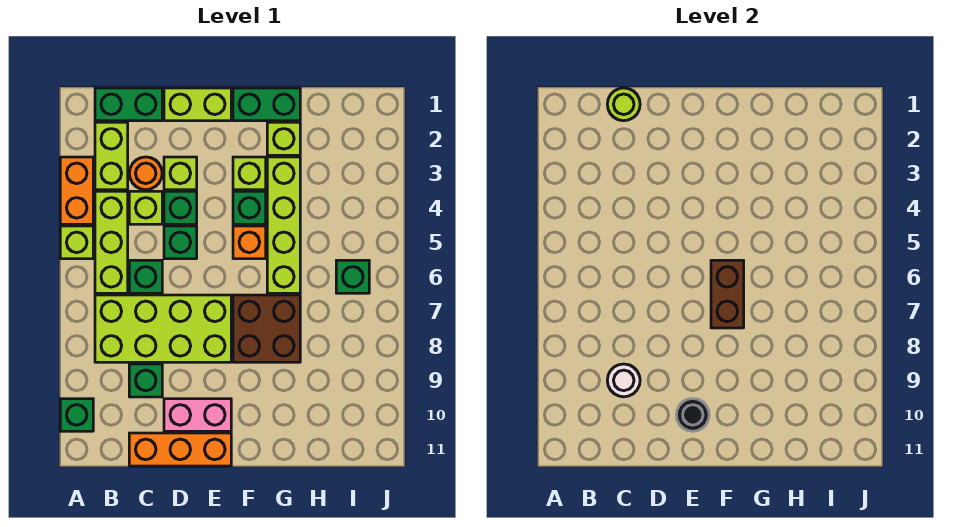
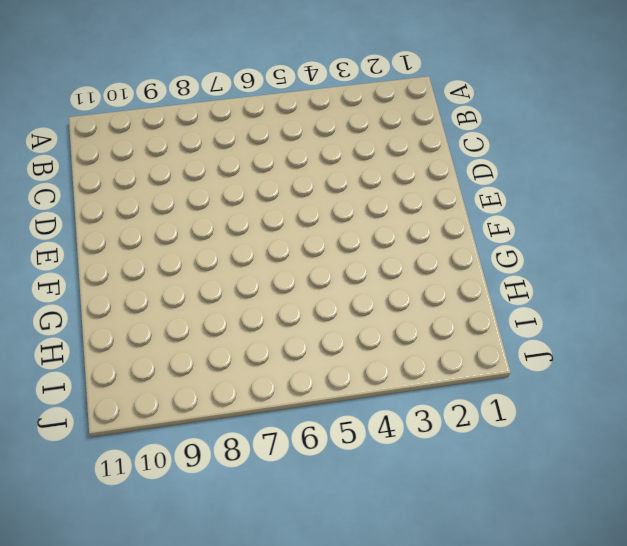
none -> orange 1x2 brick [60,157,93,224]
none -> lime 1x1 brick [60,226,93,259]
none -> green 1x1 brick [60,399,93,431]

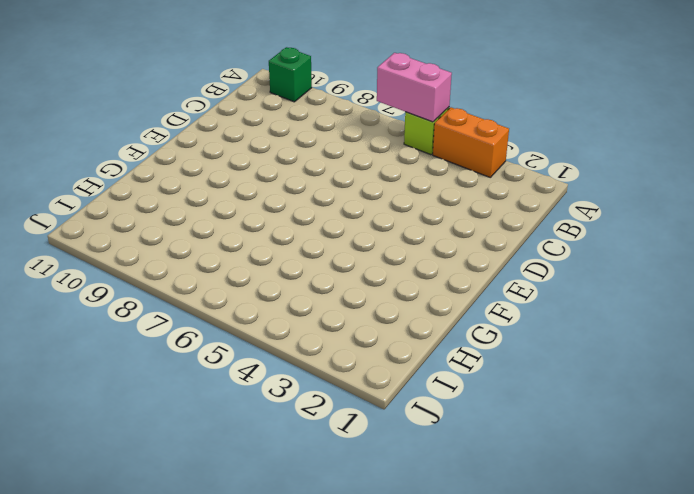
pink 1x2 brick [377,53,452,122] -> pink 1x2 brick turned to [164,399,231,431]
none -> green 1x2 brick [95,88,162,121]
none -> lime 1x2 brick [95,122,128,190]
none -> lime 1x3 brick [95,191,128,293]

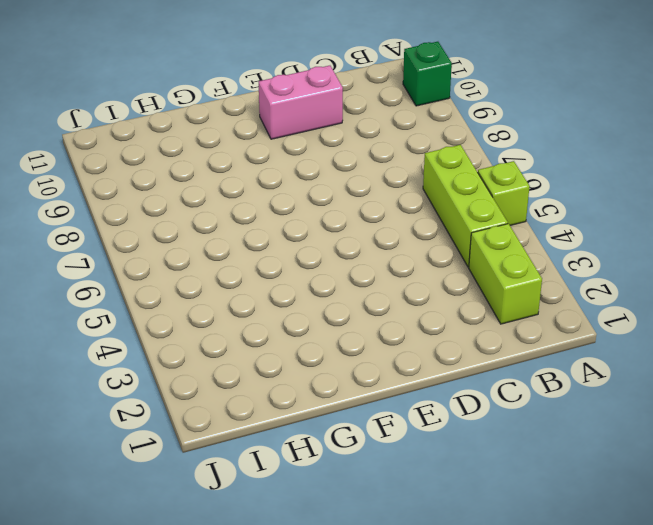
none -> orange 1x2 brick [60,157,93,224]
none -> green 1x2 brick [95,88,162,121]
none -> lime 2x4 brick [95,295,231,362]

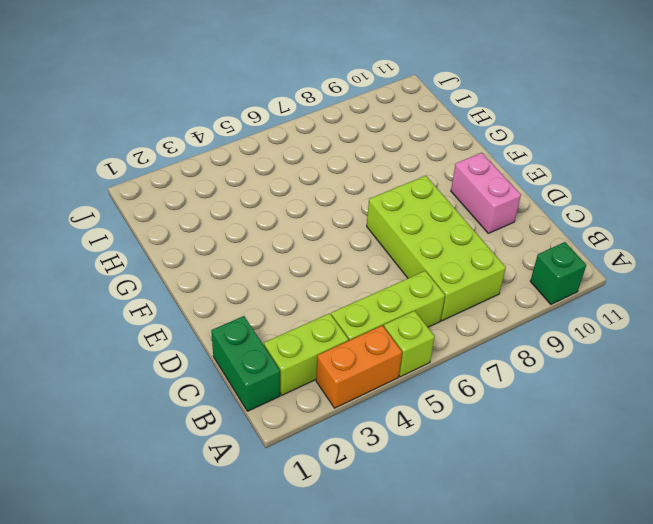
none -> orange 1x1 round brick [129,157,162,190]
none -> lime 1x1 brick [129,191,162,224]
none -> green 1x1 brick [129,260,162,293]

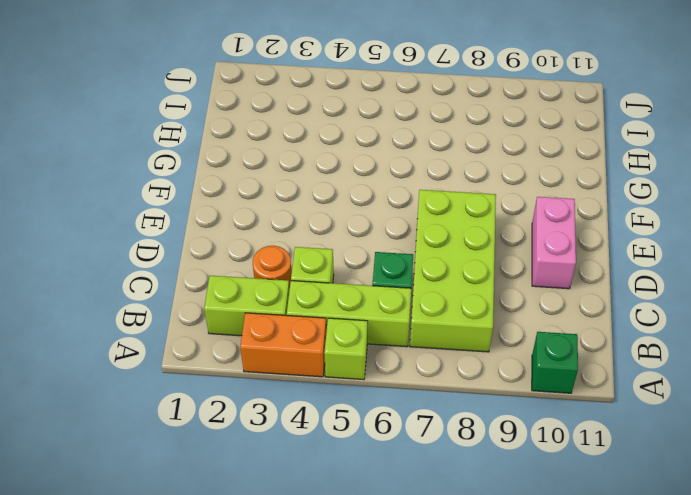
none -> green 1x2 brick [95,88,162,121]
none -> green 1x1 brick [129,364,162,397]
none -> orange 1x3 brick [129,433,231,466]

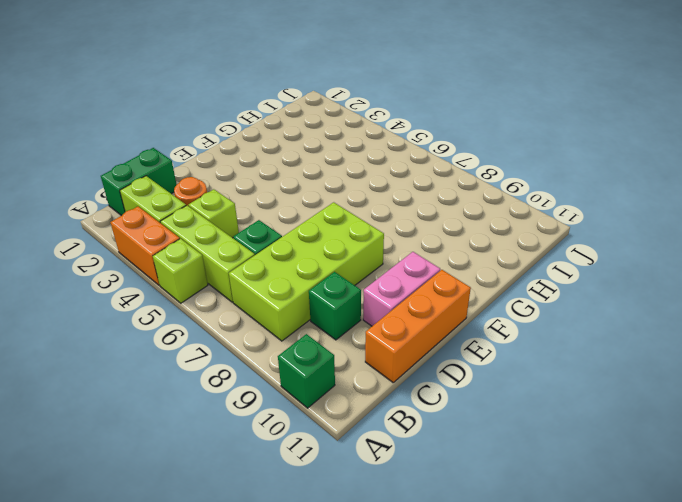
none -> lime 1x2 brick [164,88,231,121]
none -> lime 1x1 brick [164,157,197,190]
none -> green 1x1 brick [164,191,197,224]

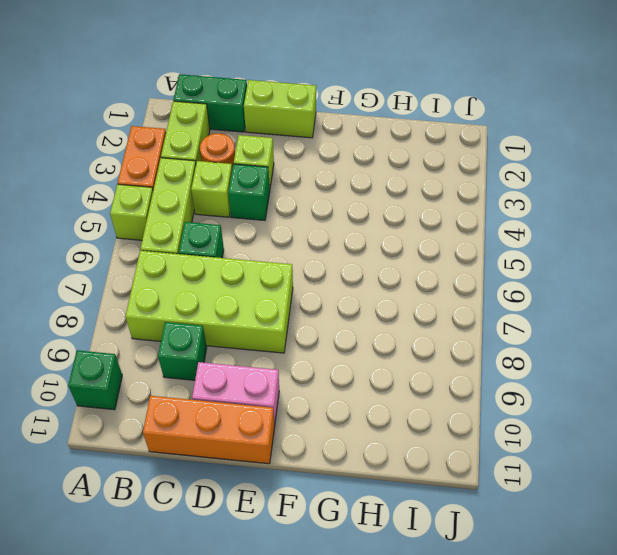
none -> green 1x1 brick [164,226,197,259]
none -> green 1x2 brick [233,88,300,121]
none -> lime 1x1 brick [233,157,266,190]

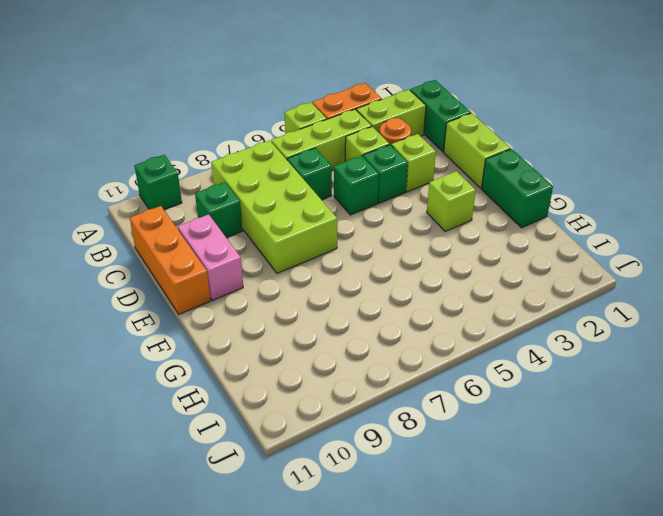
none -> green 1x1 brick [233,191,266,224]
none -> orange 1x1 brick [233,226,266,259]
none -> brown 2x2 brick [233,295,300,362]

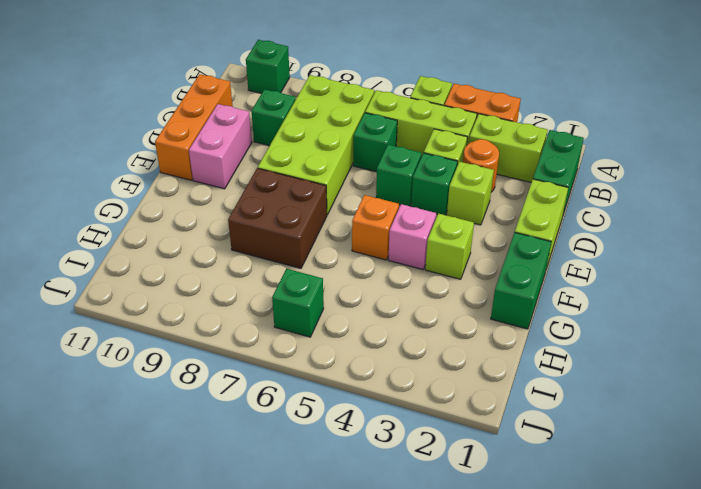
pink 1x1 brick [388,204,436,269] -> green 1x1 brick [233,191,266,224]
none -> lime 1x1 brick [267,122,300,155]
none -> lime 1x4 brick [267,157,300,293]
none -> lime 1x1 round brick [607,88,640,121]

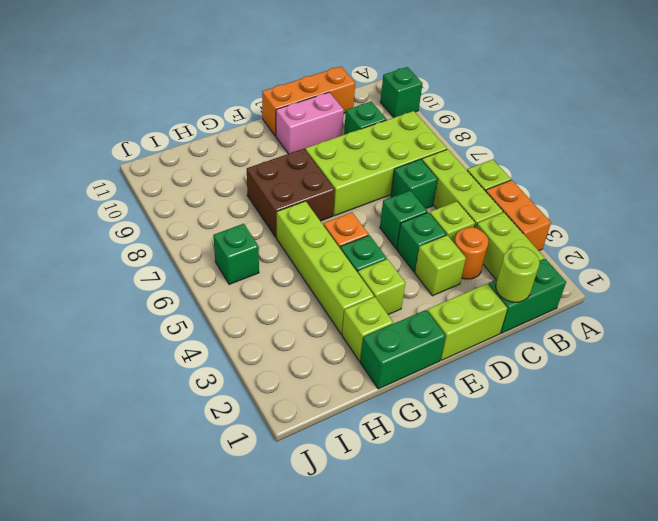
none -> white 1x1 round brick [607,364,640,397]
none -> black 1x1 round brick [676,399,709,431]
none -> brown 1x2 brick [711,260,744,328]

